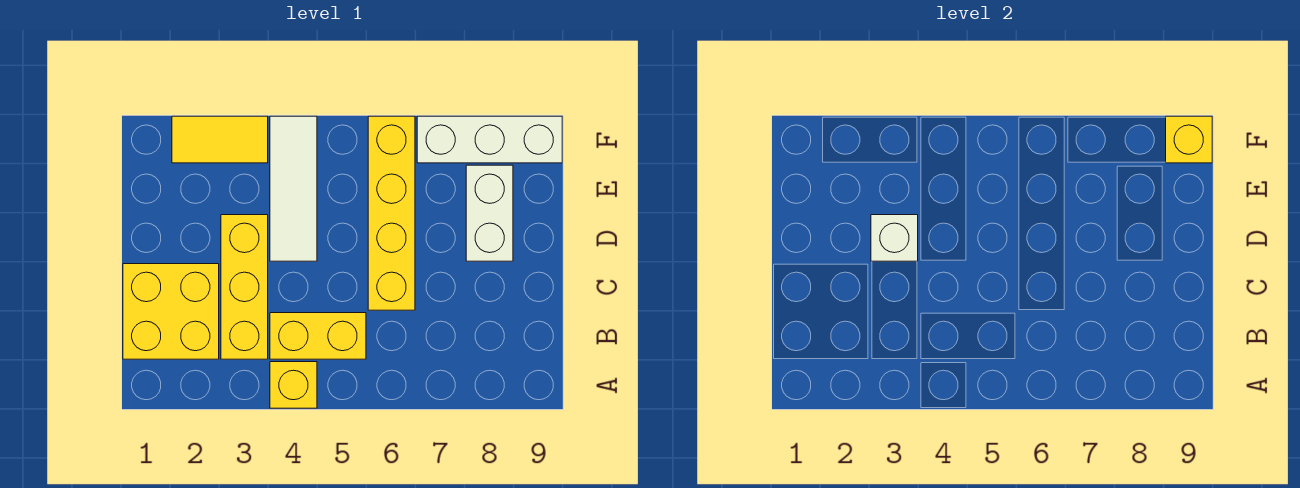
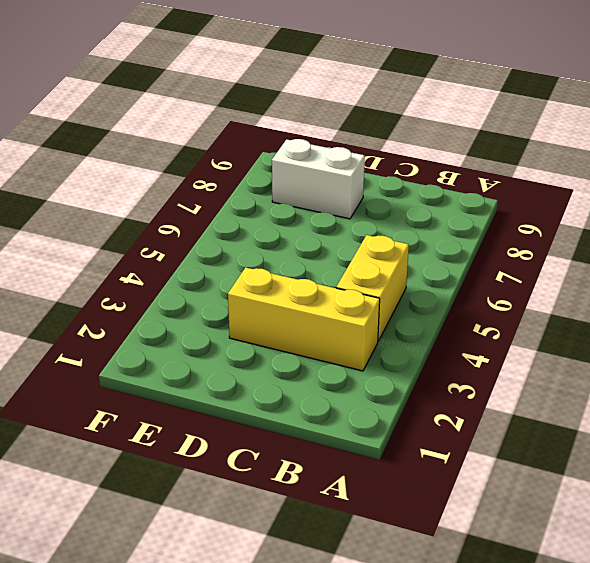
none -> yellow 1x1 brick [270,362,317,408]
none -> yellow 2x2 brick [123,264,219,359]

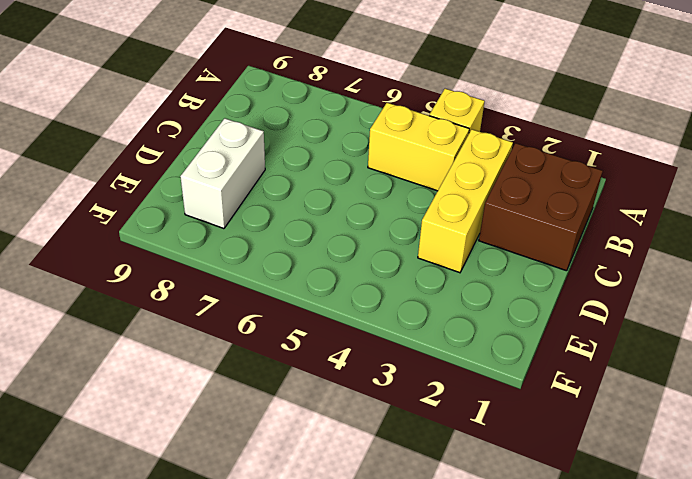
brown 2x2 brick [479,143,603,271] -> yellow 2x2 brick [123,264,219,359]
none -> yellow 1x4 brick [368,116,415,310]
none -> white 1x3 tile [270,116,317,261]

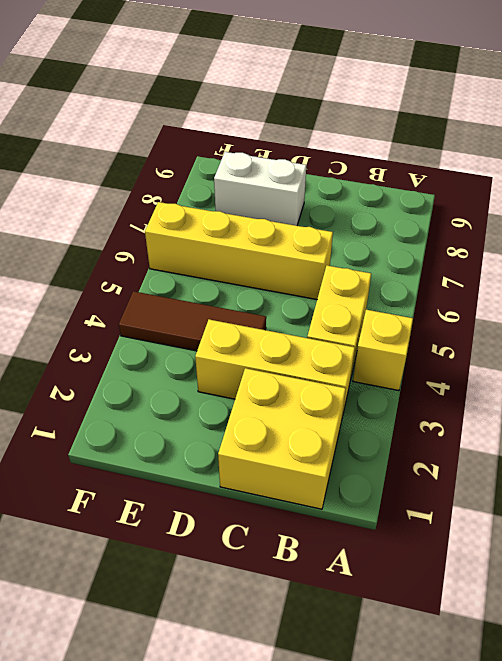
brown 1x3 tile [119,291,266,351] -> white 1x3 tile [270,116,317,261]
none -> yellow 1x2 tile [172,116,268,163]
none -> white 1x3 brick [417,116,562,163]

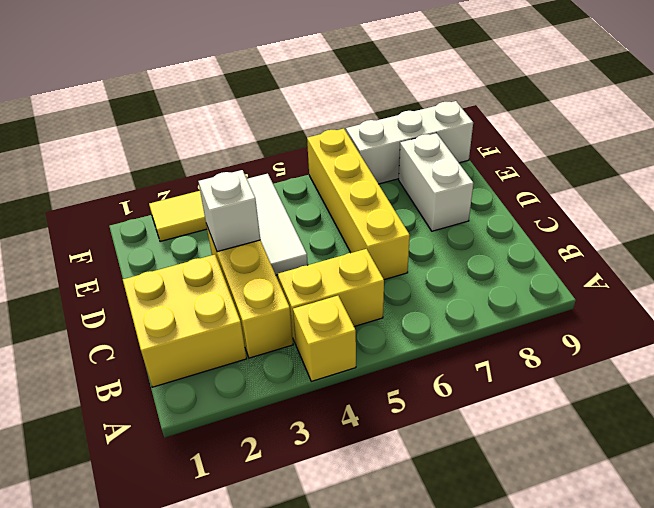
none -> yellow 1x1 brick [1166,116,1212,163]

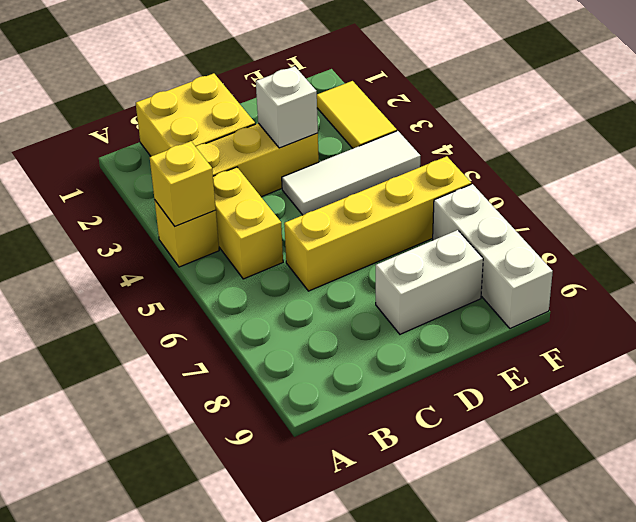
yellow 1x1 brick [150,141,216,226] -> yellow 1x1 brick moved to [1166,116,1212,163]

